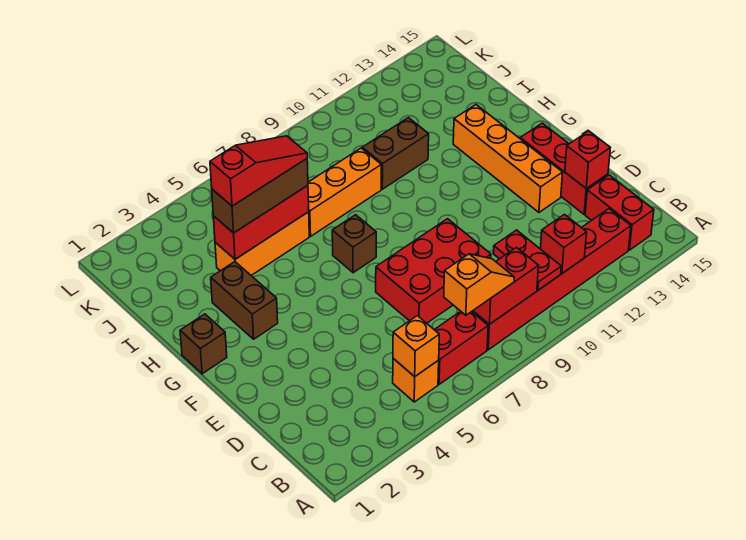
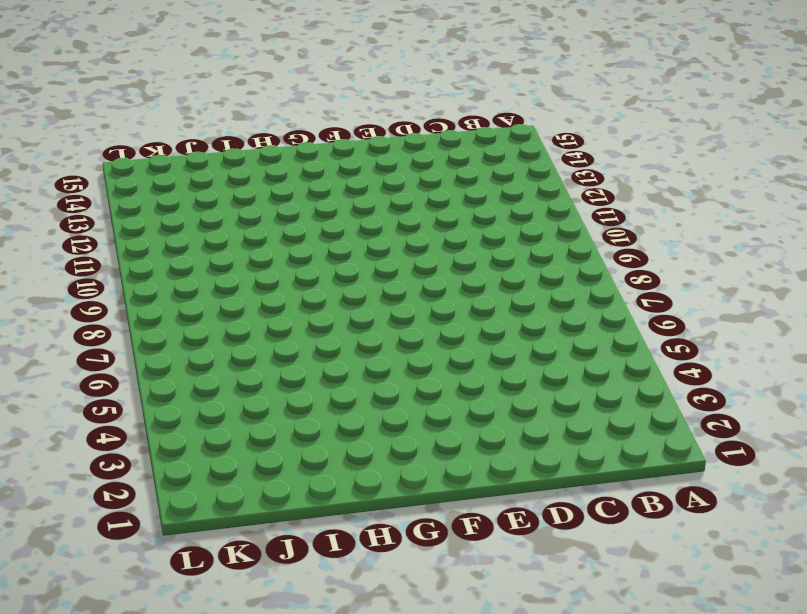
none -> orange 1x1 brick [393,358,439,402]
none -> red 1x2 brick [434,311,488,384]
none -> red 1x6 brick [472,209,631,350]

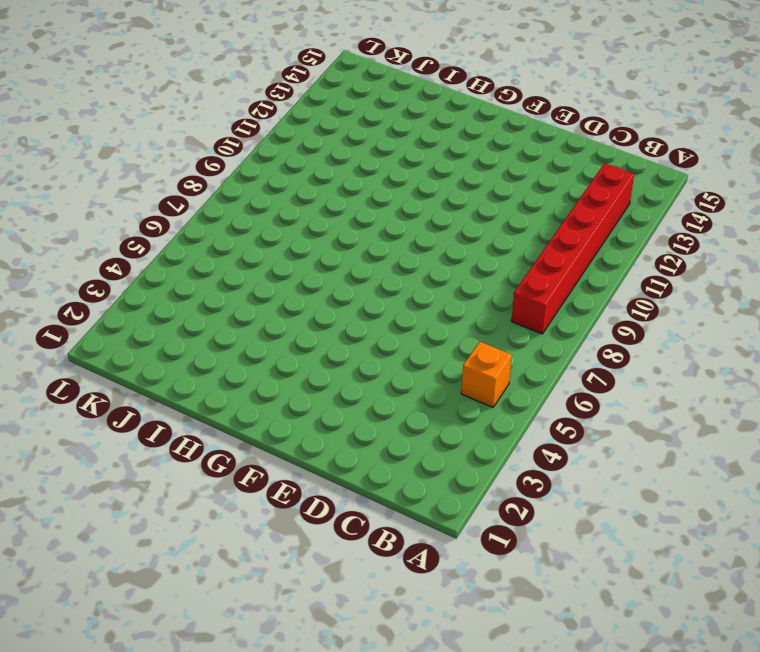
none -> red 1x2 brick [434,311,488,384]
none -> red 1x2 brick [585,175,654,250]
none -> red 2x3 brick [376,219,491,323]

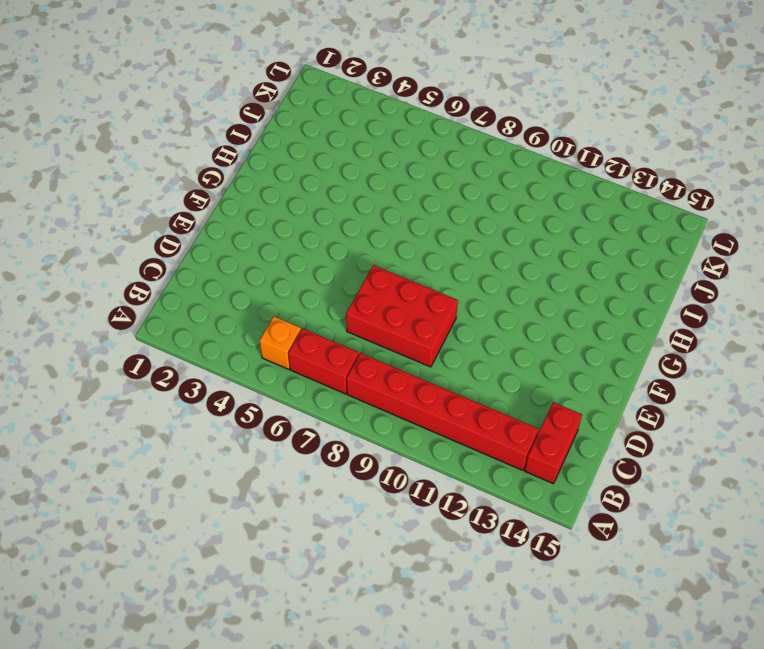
none -> red 1x3 brick [520,123,608,214]
none -> orange 1x4 brick [453,105,563,212]
none -> brown 1x1 brick [180,314,227,374]

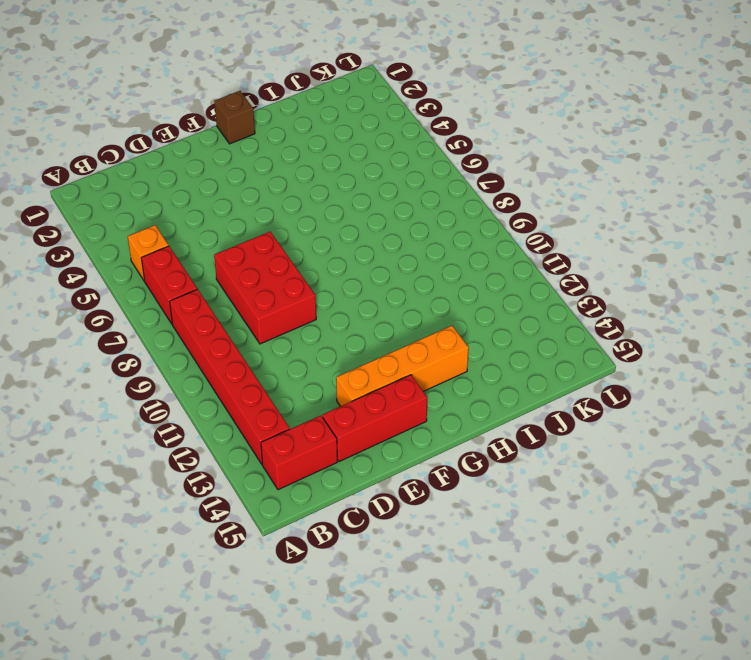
none -> brown 1x2 brick [211,262,278,339]
none -> brown 1x1 brick [332,215,376,273]
none -> orange 1x3 brick [215,212,309,275]

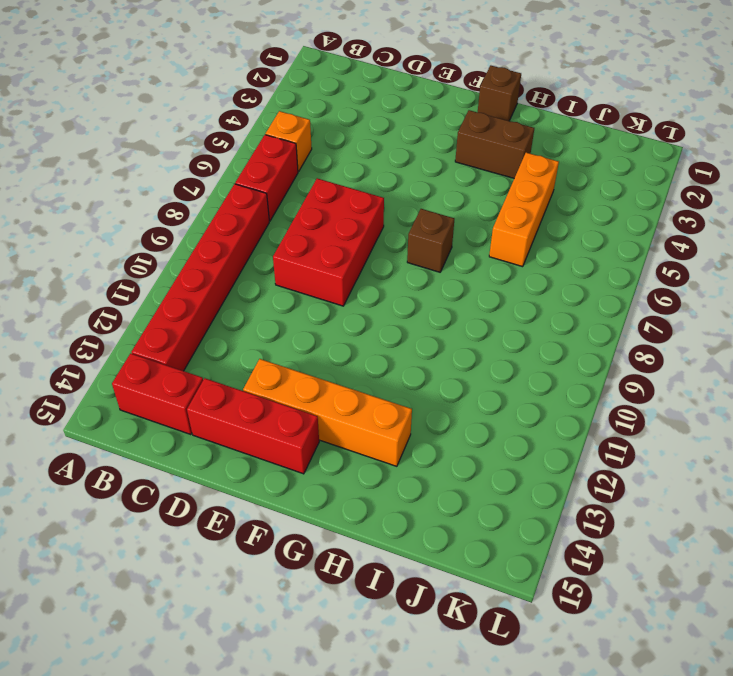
none -> orange 1x3 brick [308,148,381,236]
none -> brown 1x2 brick [362,118,429,189]
none -> orange 1x1 brick [393,316,439,377]

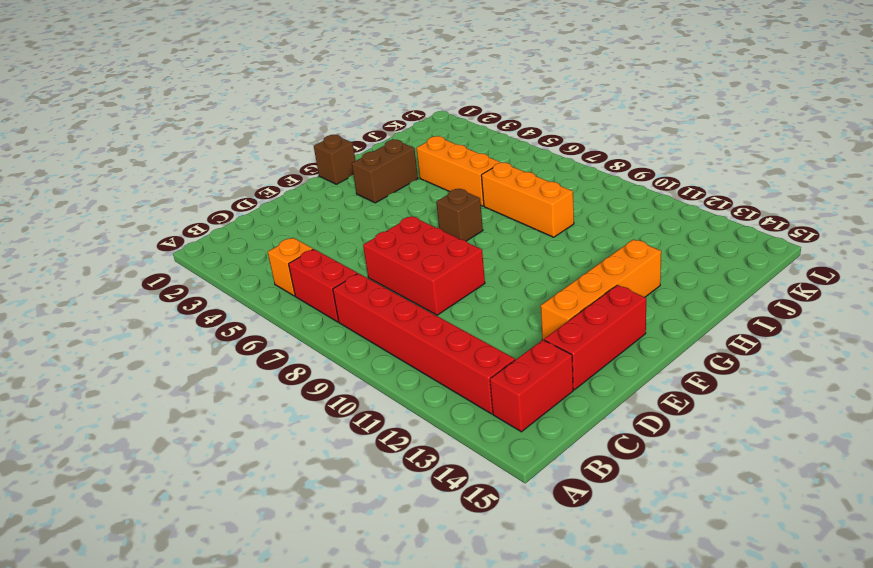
none -> brown 1x2 brick [362,118,429,189]
none -> orange 1x1 brick [393,316,439,377]
none -> red 1x2 brick [473,248,539,324]

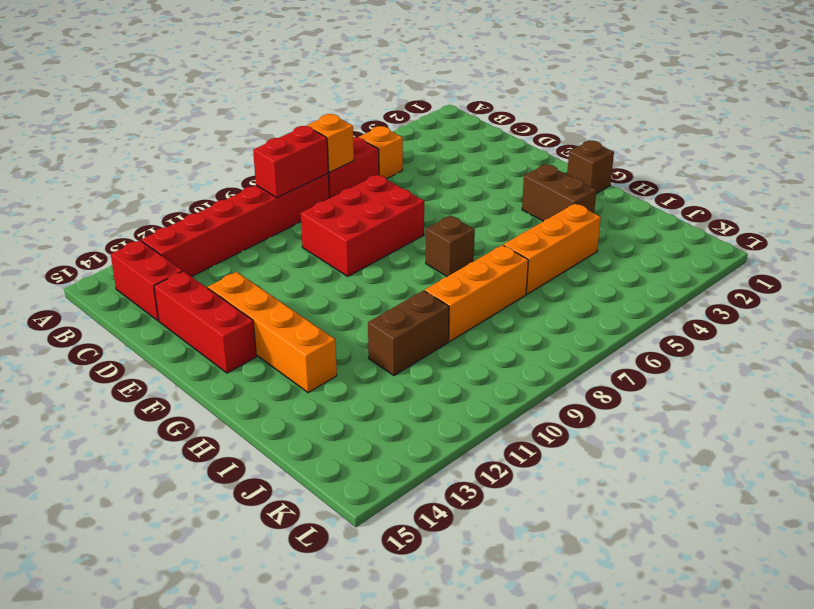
orange 1x1 brick [307,114,354,172] -> orange 1x1 brick moved to [393,316,439,377]
none -> red 1x2 plate [493,230,561,290]
none -> red 1x1 brick [540,215,587,273]
none -> red 1x1 brick [565,131,610,189]

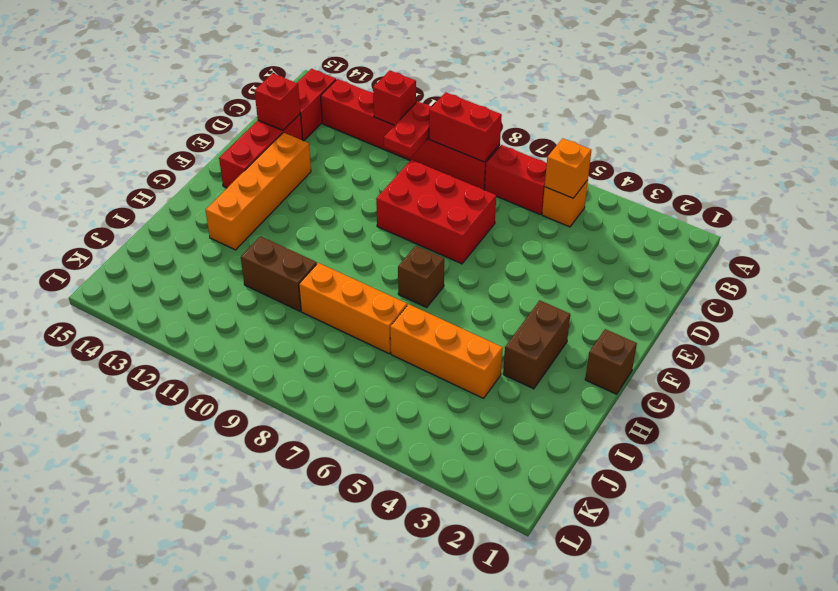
none -> red 1x3 brick [213,186,309,259]
none -> orange 1x2 slope [444,254,514,315]
none -> brown 1x3 brick [212,159,308,233]

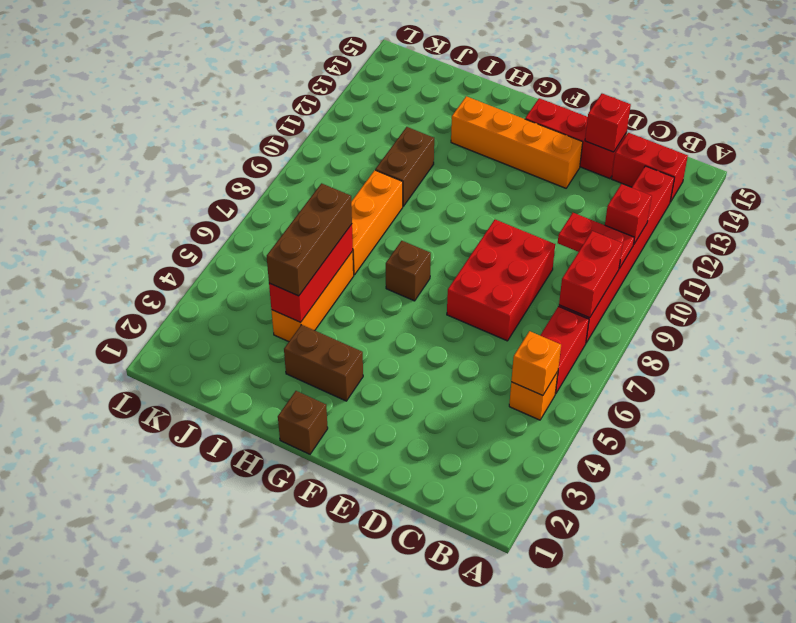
none -> orange 1x2 slope [444,254,514,315]
none -> red 1x3 slope [210,136,307,206]

